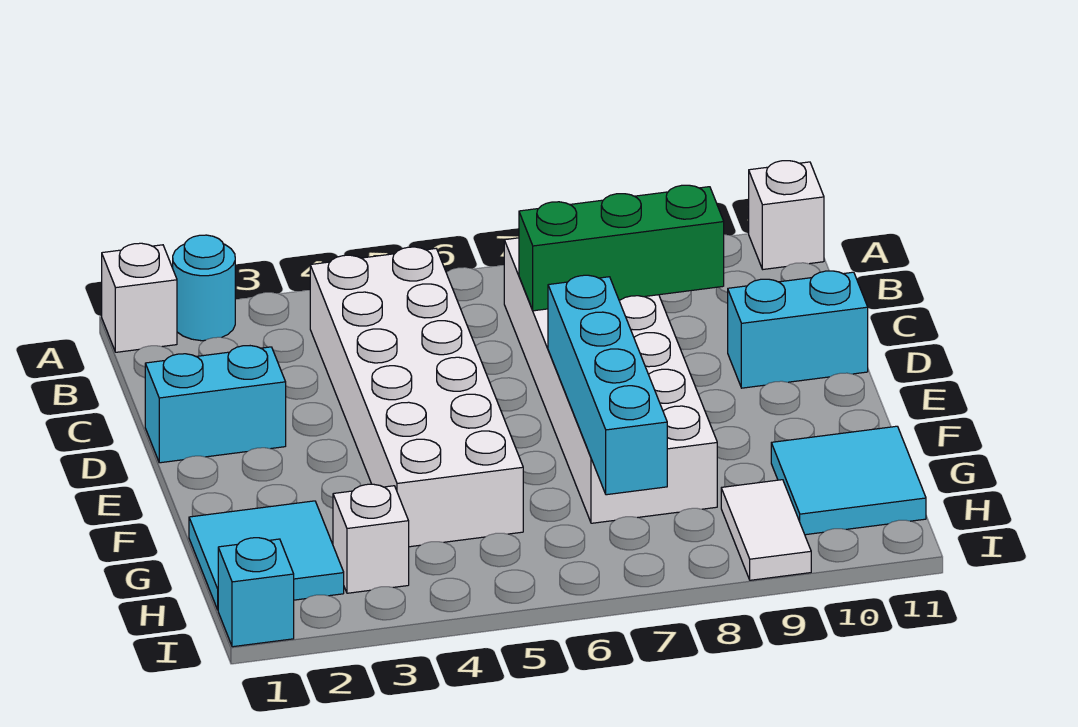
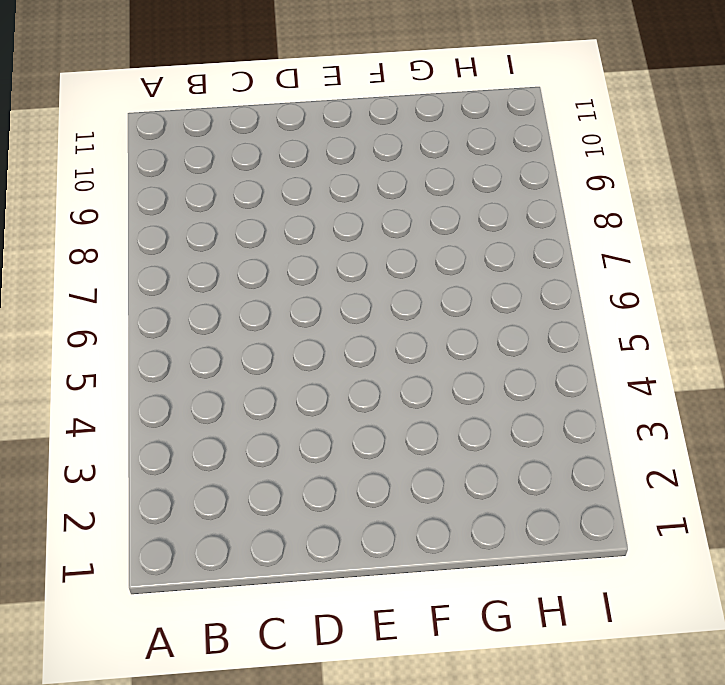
none -> white 1x1 brick [102,243,177,352]
none -> cyan 1x1 round brick [173,235,235,341]
none -> white 1x1 brick [749,161,824,269]

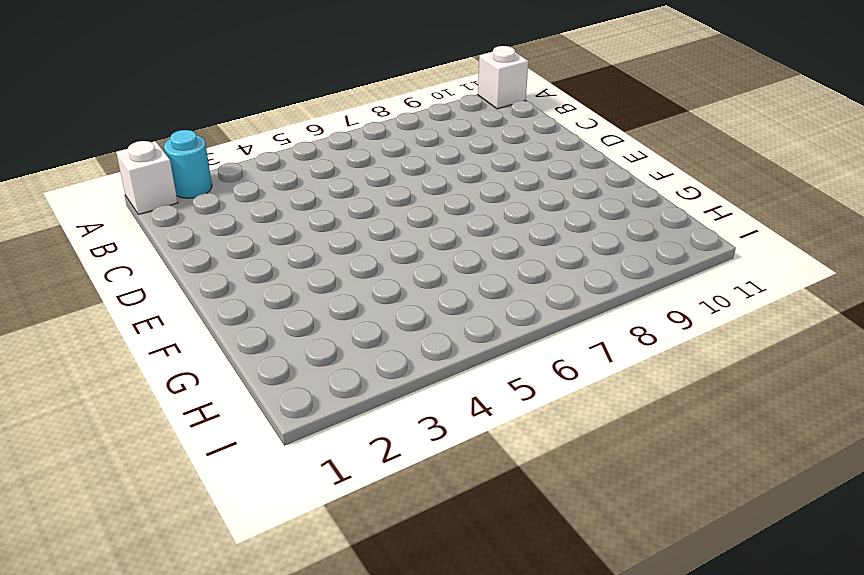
none -> white 2x6 brick [310,247,523,547]
none -> white 2x6 brick [504,238,717,523]
none -> cyan 1x2 brick [145,346,286,463]

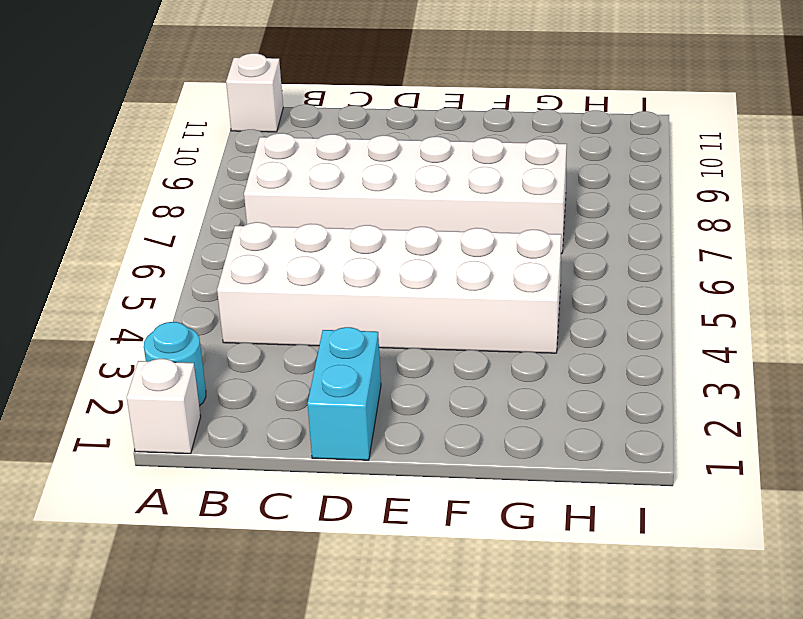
none -> cyan 1x2 brick [728,271,868,388]
none -> cyan 2x2 tile [189,501,344,610]
none -> cyan 2x2 tile [771,426,926,535]

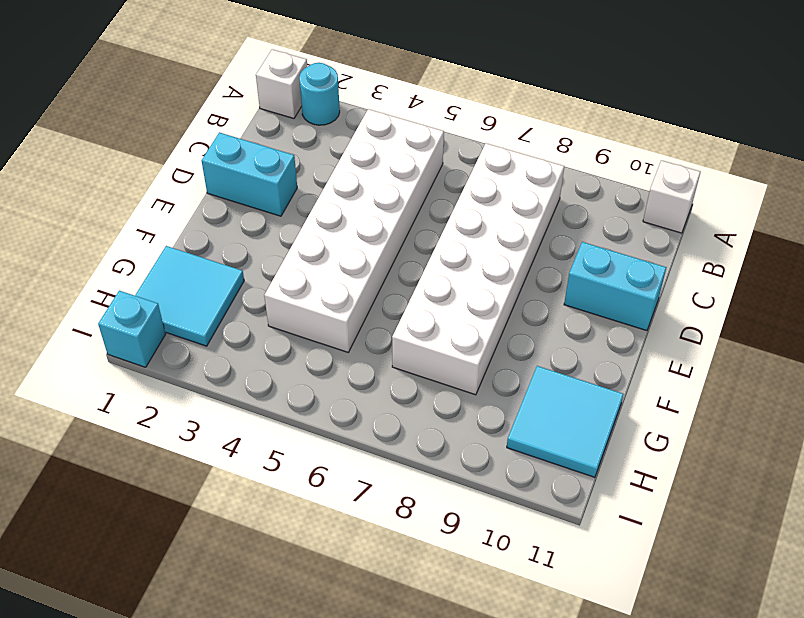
none -> white 1x1 brick [333,484,409,593]
none -> white 1x2 tile [721,480,811,580]
none -> green 1x3 brick [519,185,724,311]

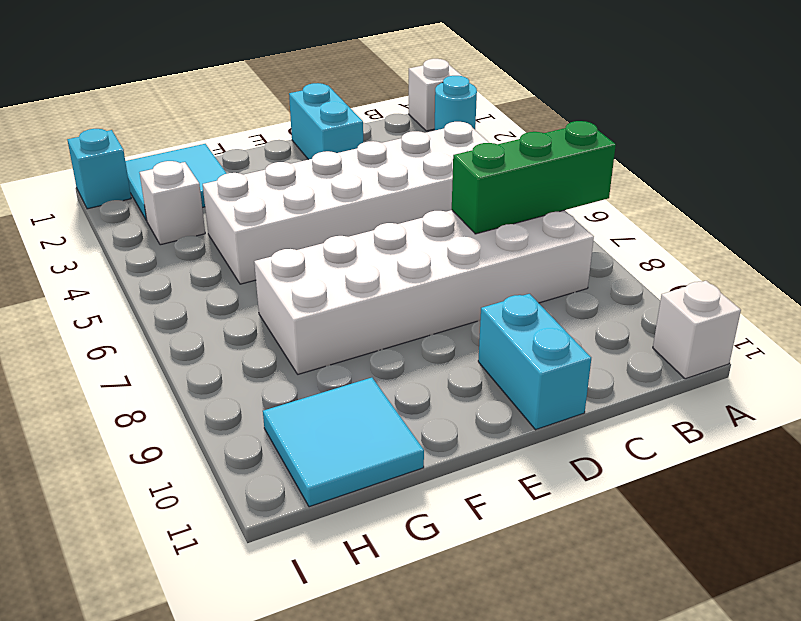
green 1x3 brick [452,121,616,234] -> green 1x3 brick turned to [519,185,724,311]
none -> white 1x2 tile [721,480,811,580]
none -> cyan 1x4 brick [548,275,667,495]

